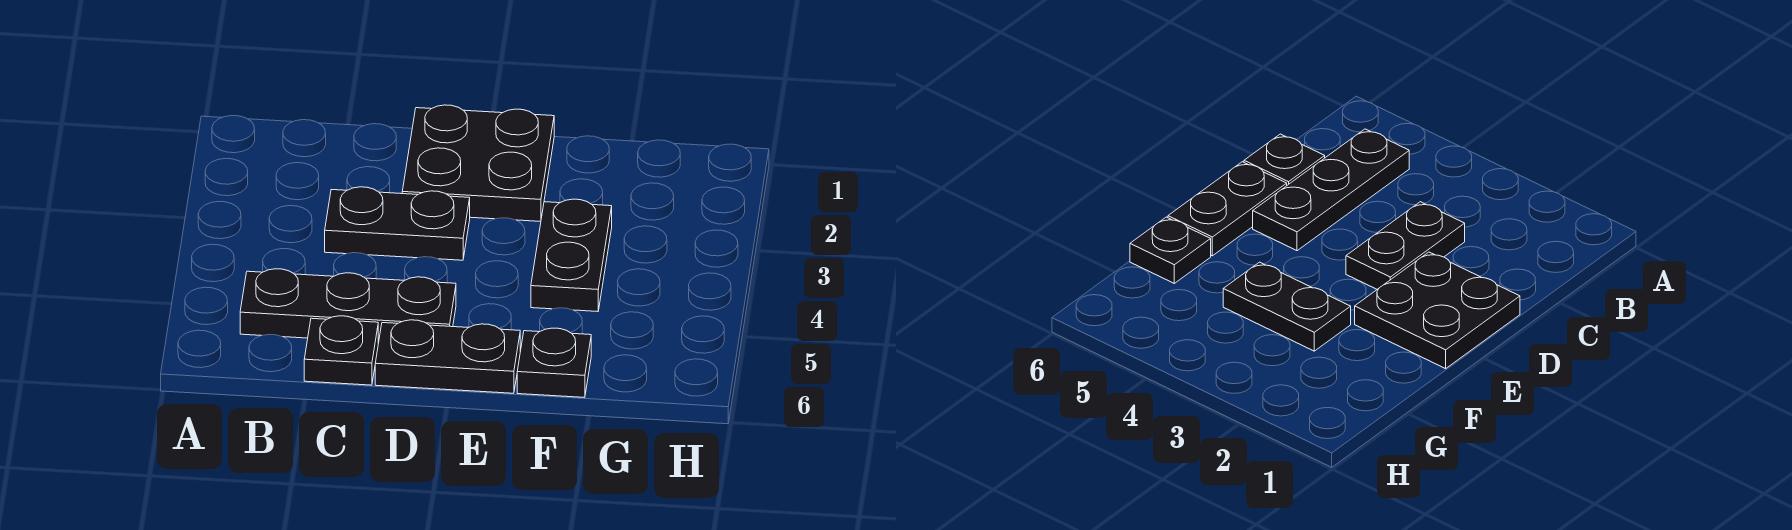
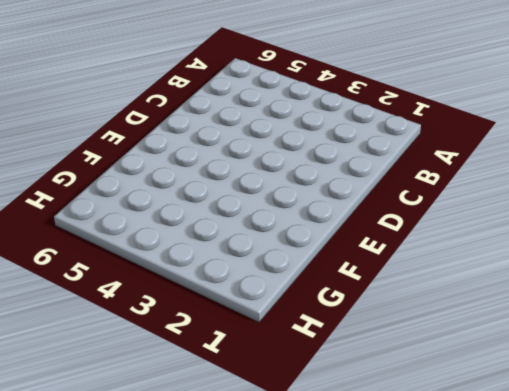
none -> black 1x3 plate [240,269,456,342]
none -> black 1x2 plate [325,187,470,260]

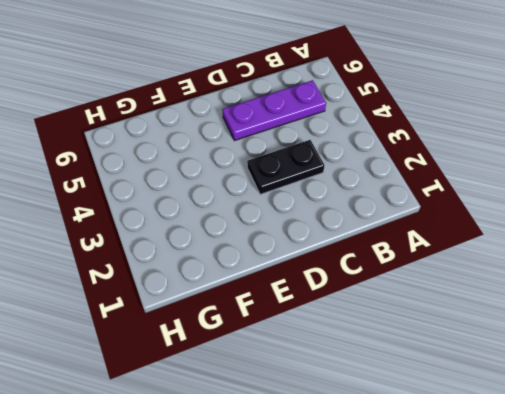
purple 1x3 plate [222,80,326,141] -> black 1x3 plate [240,269,456,342]
none -> black 1x1 plate [304,316,378,385]
none -> black 2x2 plate [402,105,554,221]

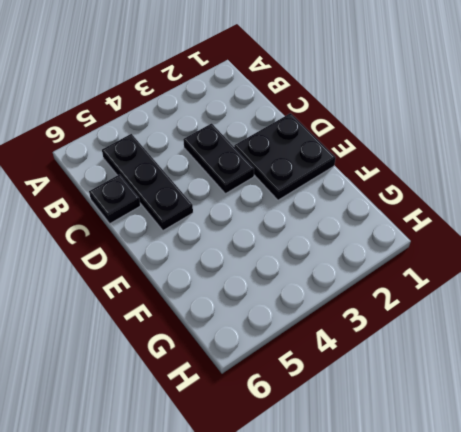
none -> black 1x2 plate [375,320,520,393]
none -> black 1x2 plate [531,199,612,312]

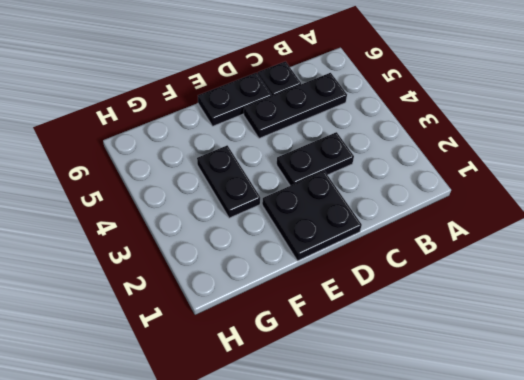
none -> black 1x1 plate [517,328,591,397]

